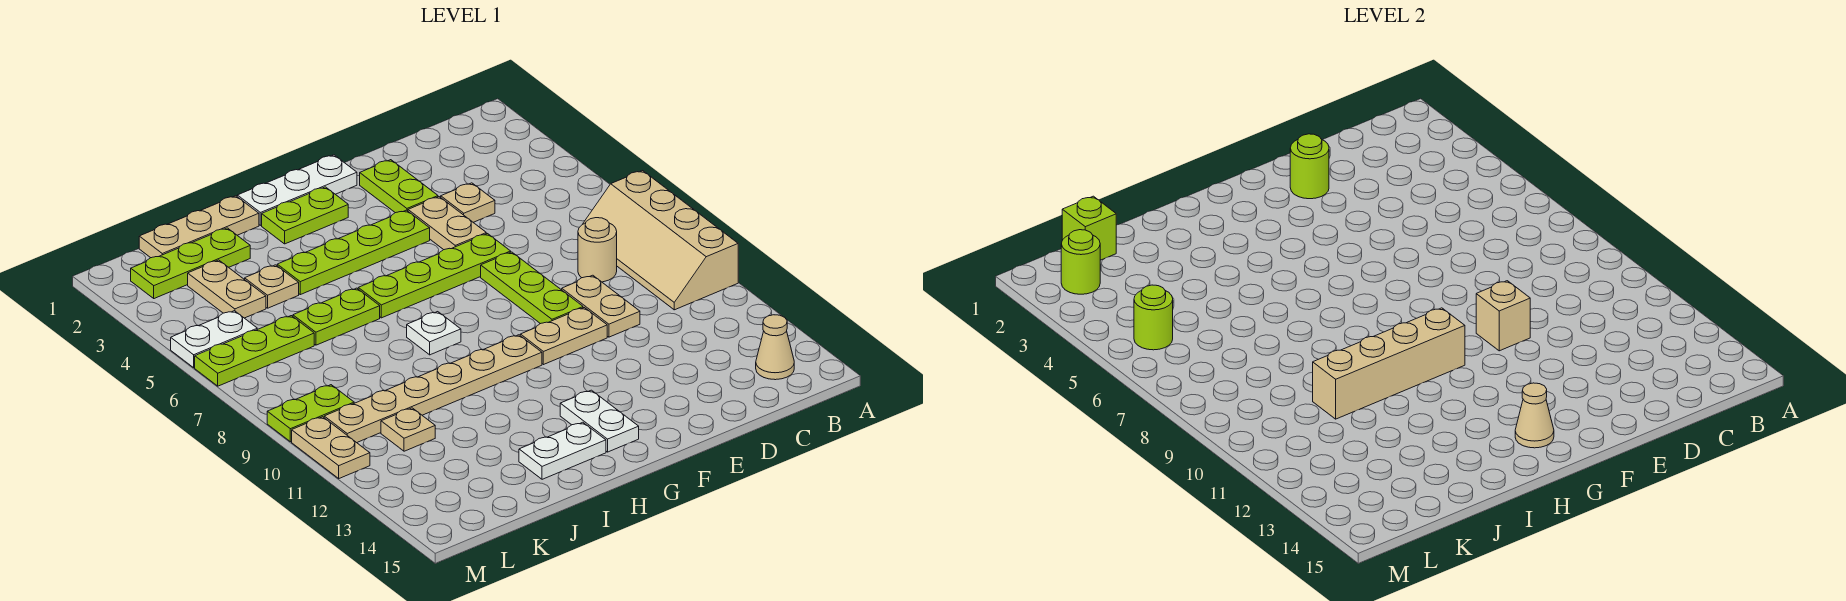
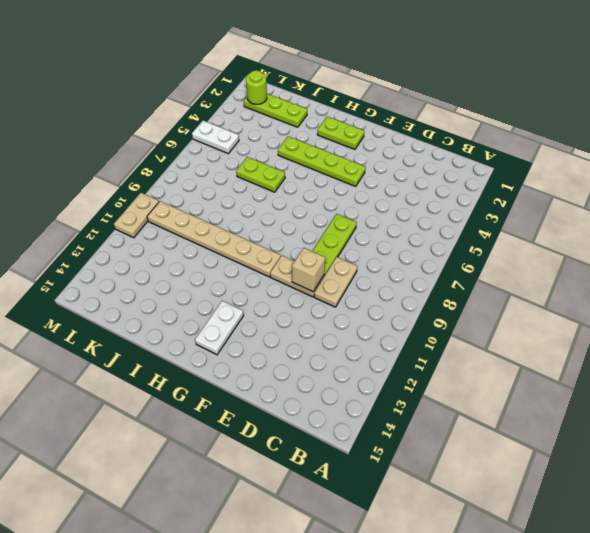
none -> tan 2x4 slope [583,171,738,310]
none -> tan 1x1 cone [756,315,794,380]
none -> tan 1x1 round brick [578,218,617,282]
none -> tan 1x1 plate [441,183,495,222]

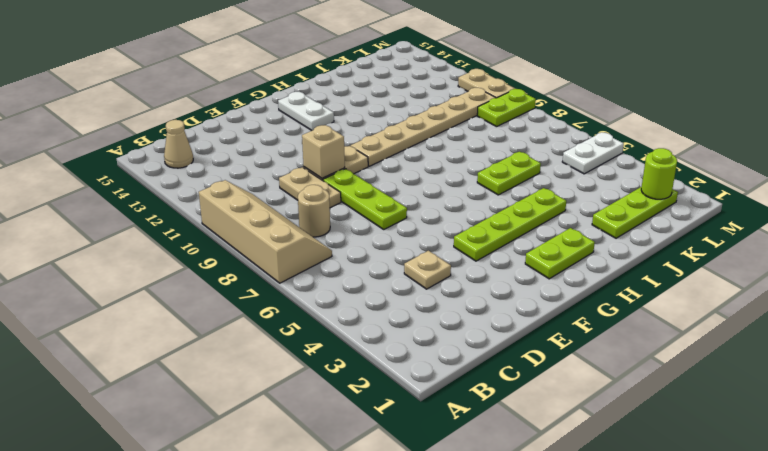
none -> lime 1x2 plate [360,160,438,213]
none -> tan 1x2 plate [408,197,486,250]
none -> lime 1x4 plate [358,234,511,318]
none -> white 1x3 plate [237,155,357,225]

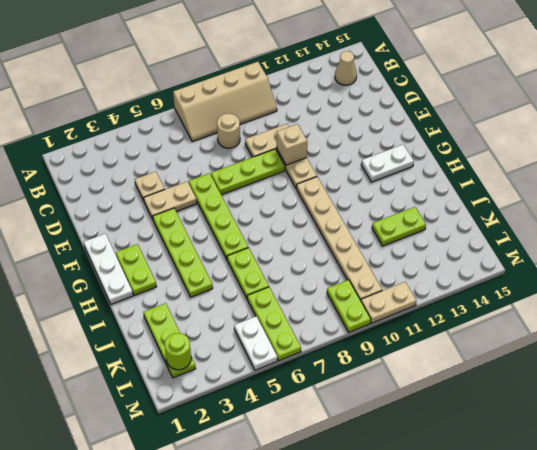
lime 1x2 plate [372,207,426,246] -> lime 1x2 plate moved to [360,160,438,213]
none -> white 1x1 plate [407,312,461,355]
none -> white 1x2 plate [519,422,606,479]
none -> tan 1x3 plate [139,196,259,258]
none -> tan 1x1 plate [245,265,299,308]

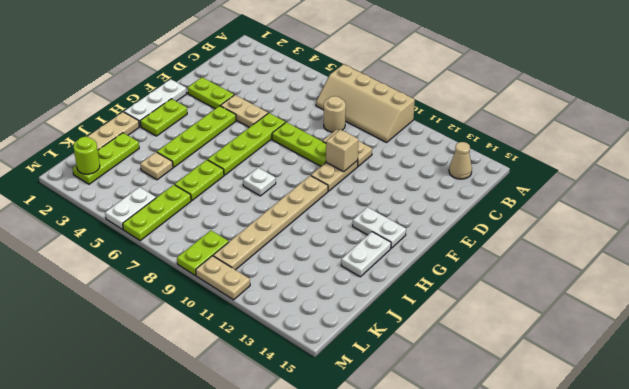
none -> tan 1x1 plate [441,183,495,222]
none -> tan 1x2 plate [188,260,266,318]
none -> tan 1x1 plate [381,408,435,451]
none -> lime 1x1 round brick [1290,134,1329,199]

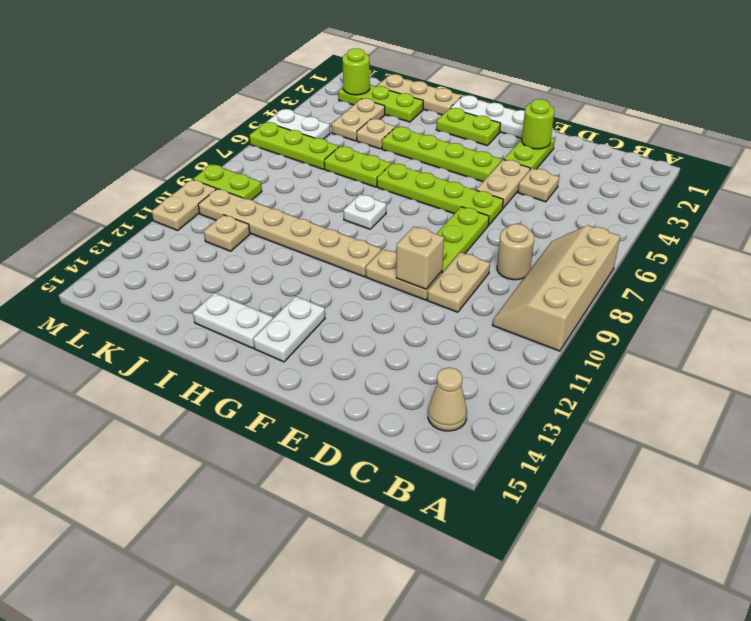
none -> tan 1x4 brick [1313,308,1465,419]
none -> tan 1x1 cone [1515,383,1554,448]
none -> lime 1x1 brick [1062,196,1116,260]
none -> lime 1x1 round brick [1134,285,1173,350]

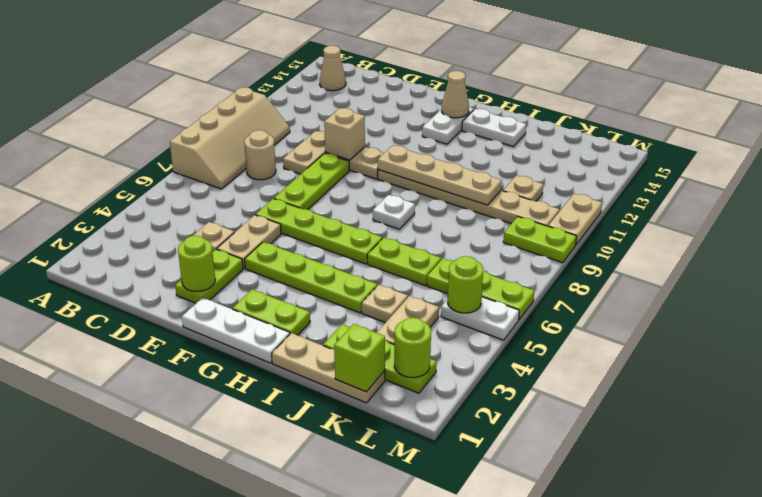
tan 1x4 plate [378,145,502,205] -> tan 1x4 brick [1313,308,1465,419]

